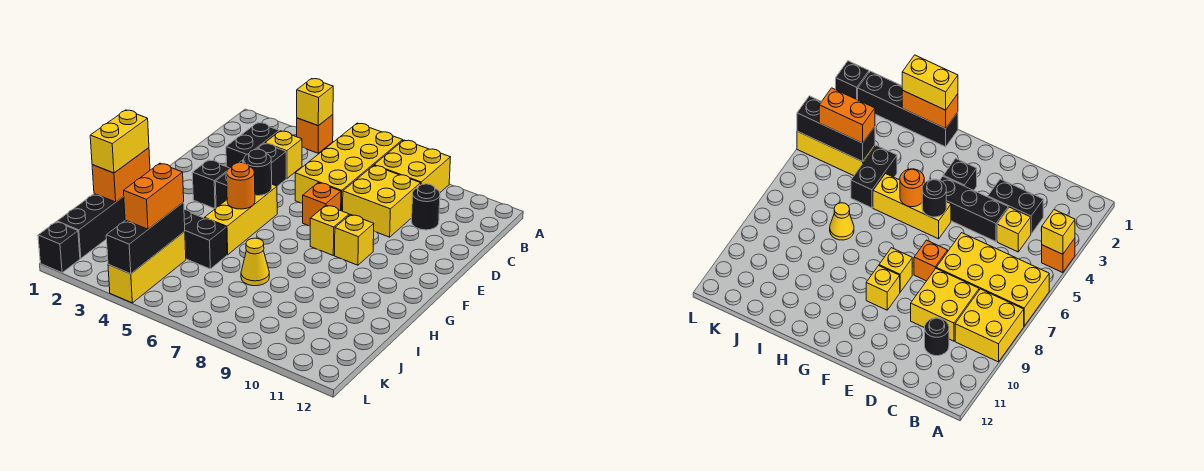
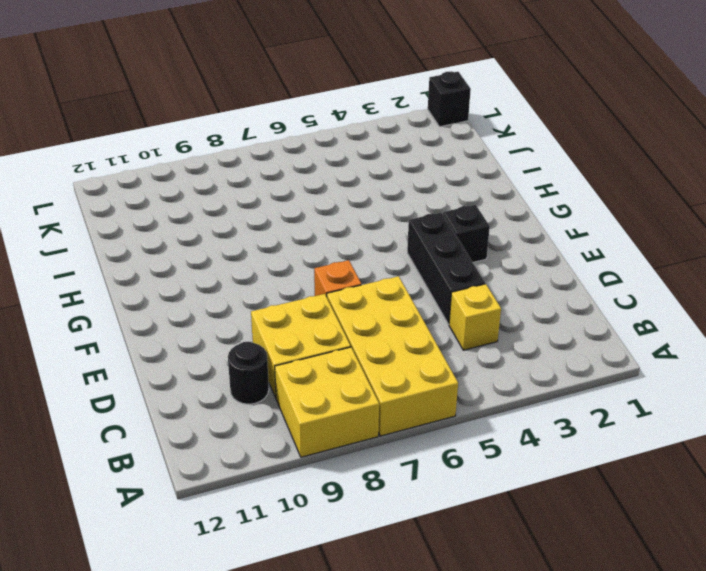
none -> orange 1x1 brick [297,115,333,153]
none -> black 1x2 brick [226,123,279,168]
none -> yellow 1x3 brick [204,184,277,255]

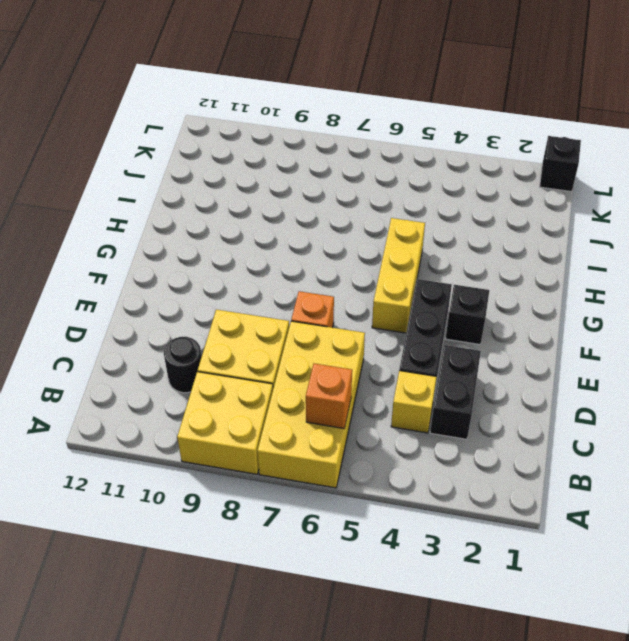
orange 1x1 brick [306,364,352,428] -> orange 1x1 brick moved to [297,115,333,153]
none -> yellow 1x1 brick [310,205,349,255]
none -> yellow 1x1 brick [335,215,374,265]
none -> black 1x4 brick [57,194,125,258]

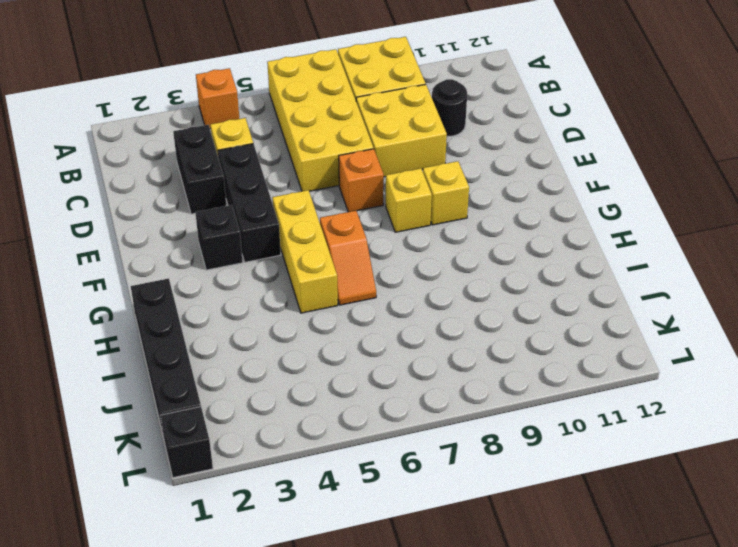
orange 1x2 slope [320,211,376,305] -> none
none -> black 1x2 brick [184,210,227,269]
none -> yellow 1x1 cone [241,238,269,286]
none -> yellow 1x3 brick [108,231,186,303]

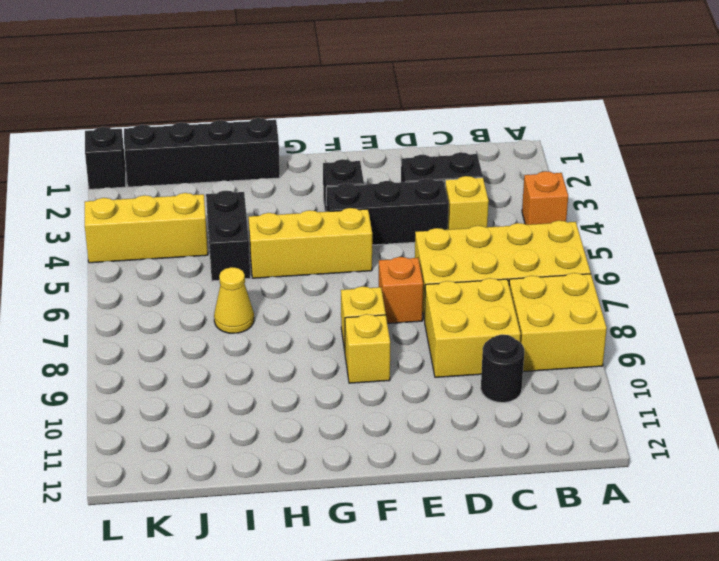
none -> yellow 1x1 brick [297,79,333,126]
none -> black 1x1 round brick [243,149,272,196]
none -> orange 1x1 round brick [227,163,255,209]

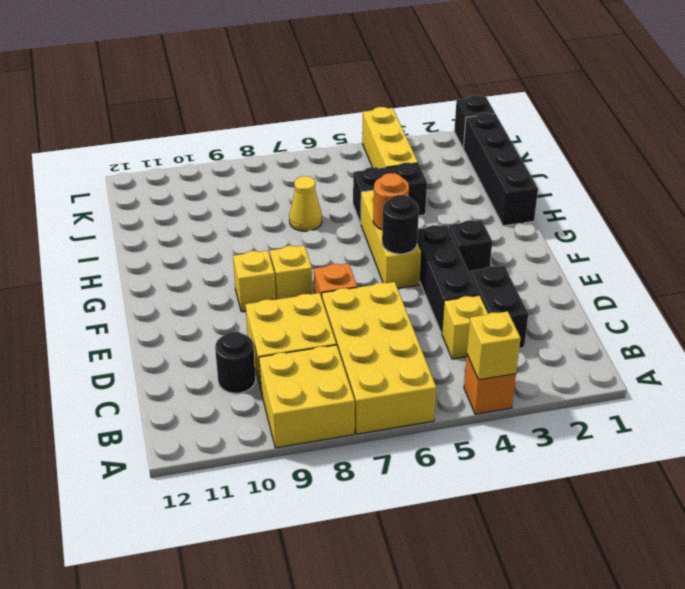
none -> orange 1x2 brick [92,148,150,202]
none -> black 1x3 brick [106,202,185,274]
none -> yellow 1x2 brick [90,110,149,173]

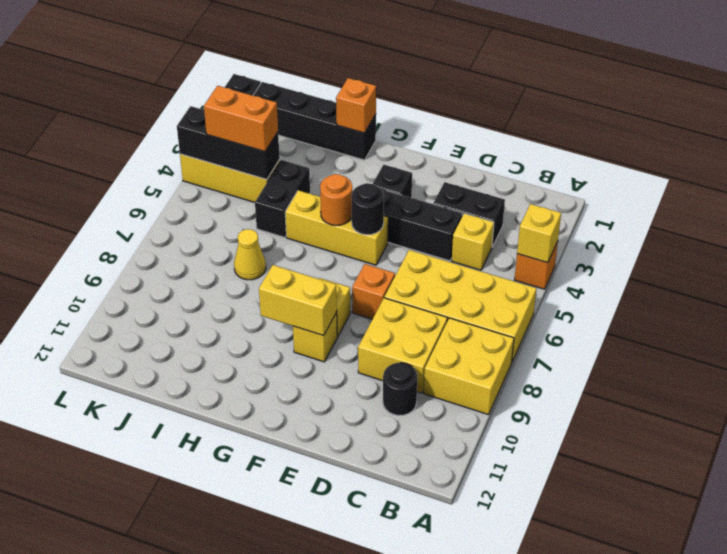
yellow 1x2 brick [259,265,337,336] -> yellow 1x2 brick moved to [90,110,149,173]
orange 1x1 brick [336,78,376,133] -> orange 1x2 brick [92,148,150,202]

